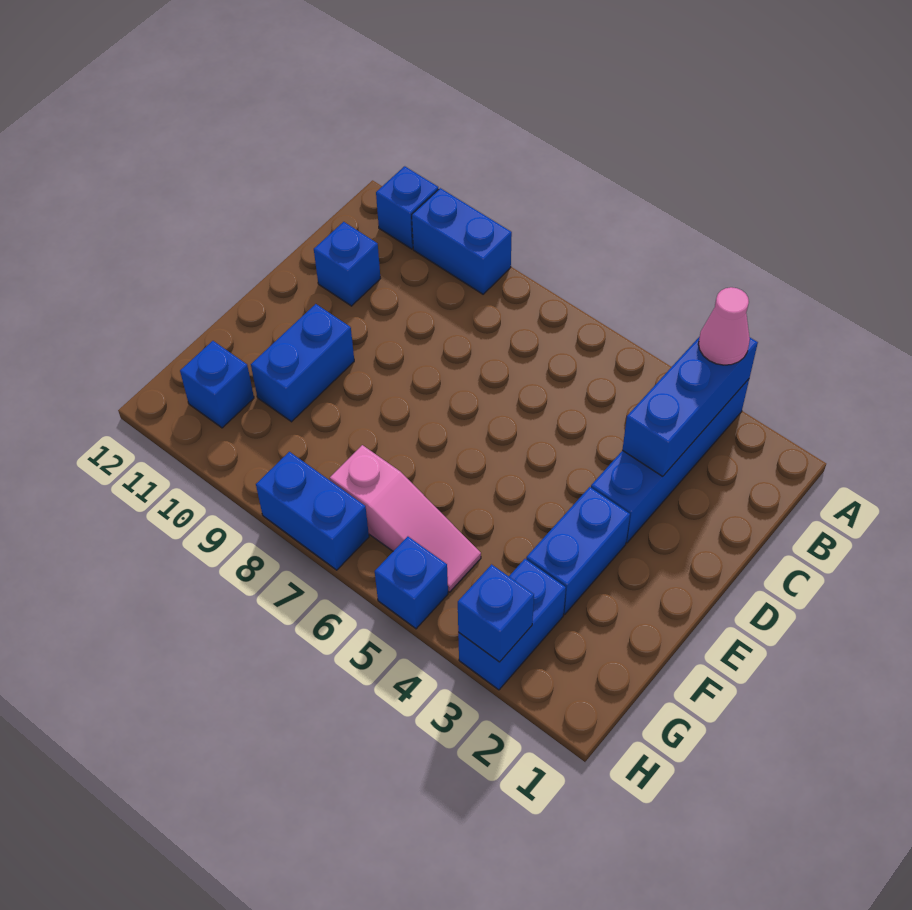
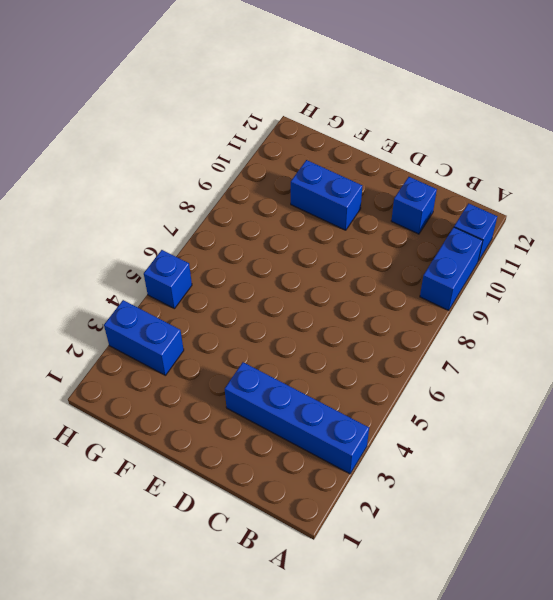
none -> blue 1x2 brick [526,487,630,614]
none -> pink 1x3 slope [330,445,481,592]
none -> blue 1x1 brick [180,341,254,428]

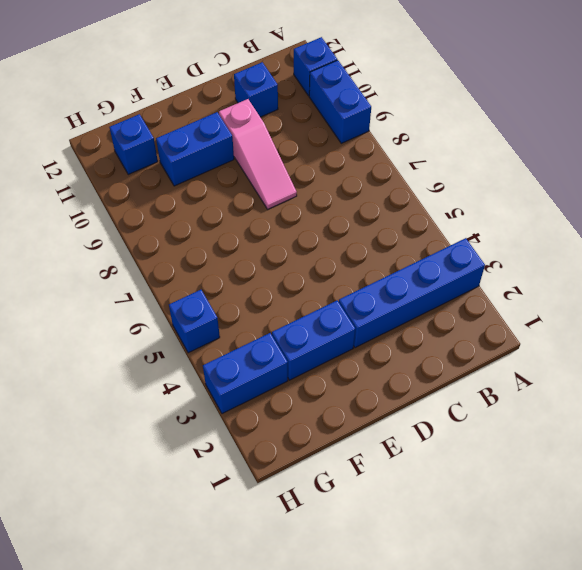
pink 1x3 slope [219,99,297,209] -> pink 1x3 slope moved to [330,445,481,592]
none -> blue 1x2 brick [256,452,369,570]
none -> blue 1x3 brick [622,337,758,476]
none -> blue 1x1 brick [458,564,534,662]

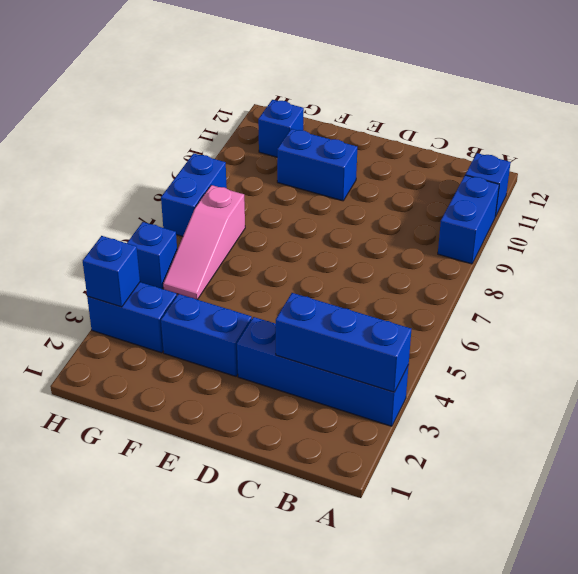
none -> blue 1x1 brick [314,222,381,306]
none -> pink 1x1 cone [699,287,750,365]

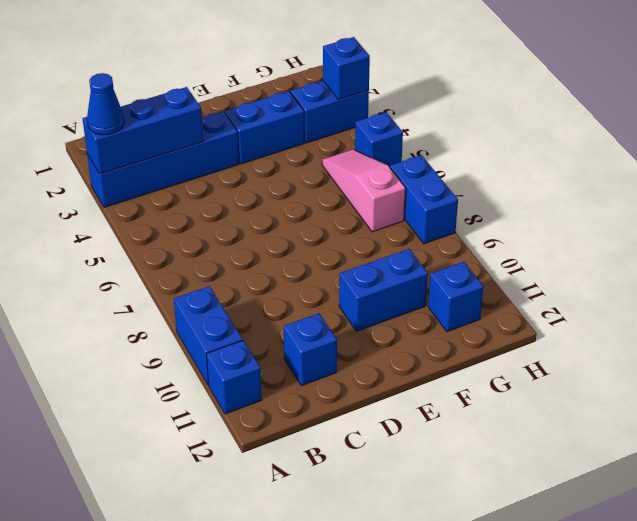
blue 1x1 cone [87,73,124,135] -> pink 1x1 cone [699,287,750,365]

